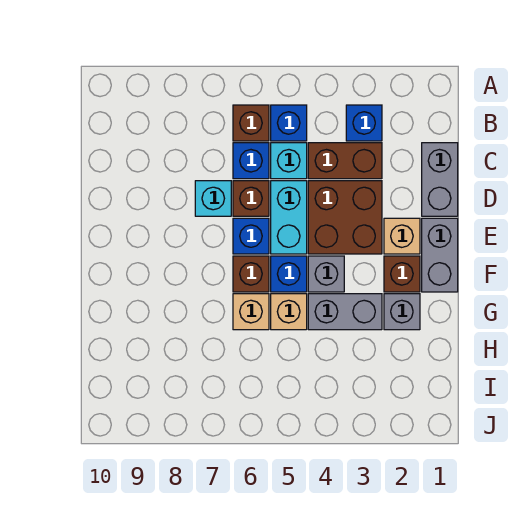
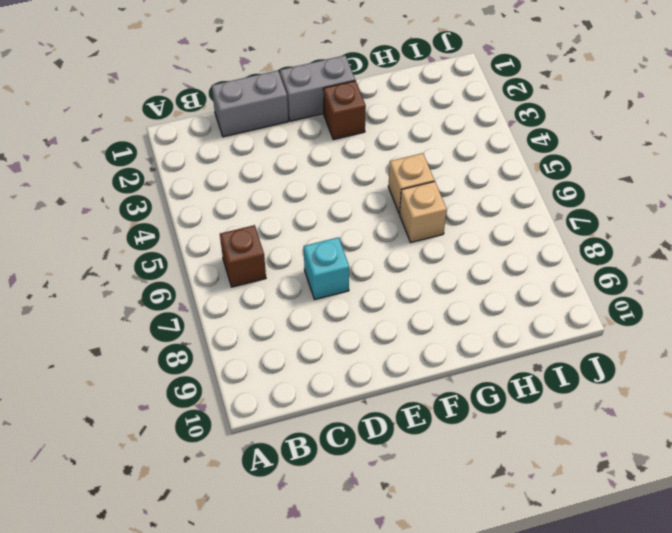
none -> blue 1x1 brick [346,105,382,141]
none -> blue 1x1 brick [271,105,307,141]
none -> brown 1x2 brick [308,143,382,179]

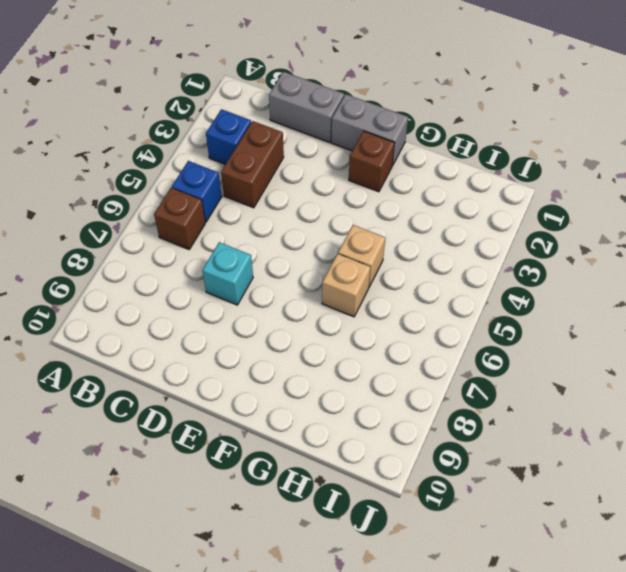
none -> cyan 1x1 brick [271,143,307,179]
none -> blue 1x1 brick [233,143,269,179]
none -> brown 2x2 brick [308,181,382,254]

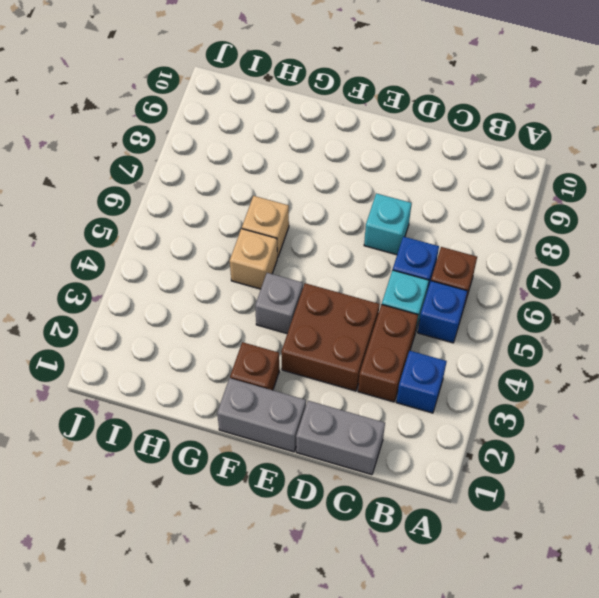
none -> cyan 1x2 brick [271,181,307,254]
none -> brown 1x1 brick [233,181,269,216]
none -> tan 1x1 brick [384,218,420,254]

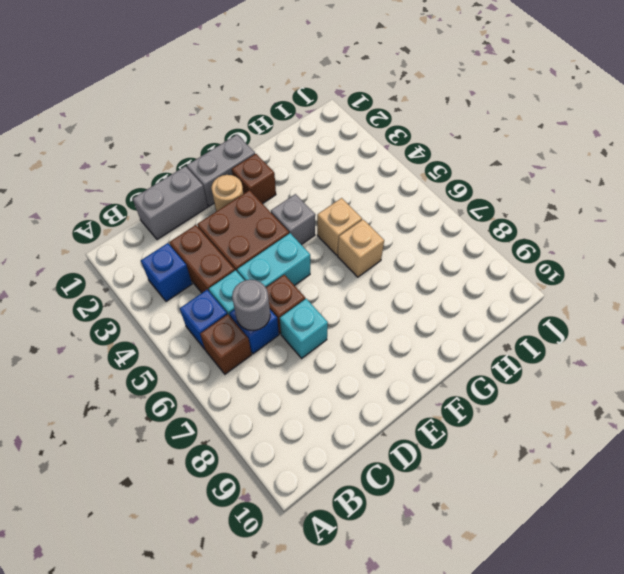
grey 1x1 round brick [232,280,270,331] -> none
tan 1x1 round brick [211,175,243,211] -> tan 1x1 brick [384,218,420,254]
none -> blue 1x1 brick [233,218,269,254]
none -> blue 1x1 brick [271,256,307,292]
none -> brown 1x1 brick [233,256,269,292]

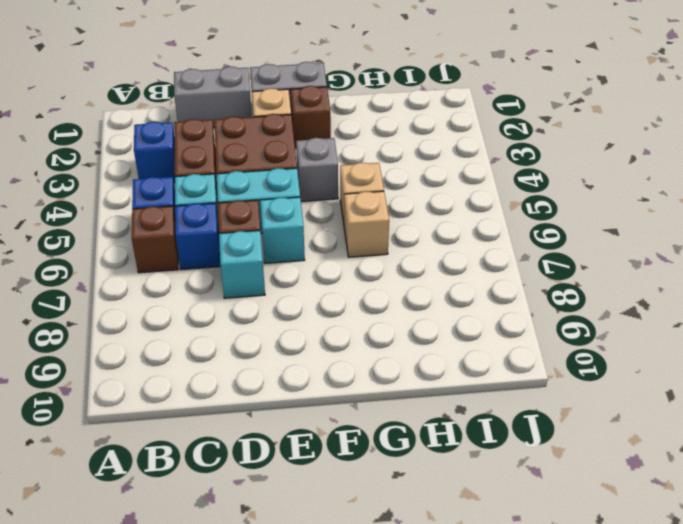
cyan 1x1 brick [260,197,305,263] -> blue 1x1 brick [233,218,269,254]
none -> blue 1x1 brick [271,256,307,292]
none -> brown 1x1 brick [233,256,269,292]
none -> grey 1x1 brick [384,294,420,330]

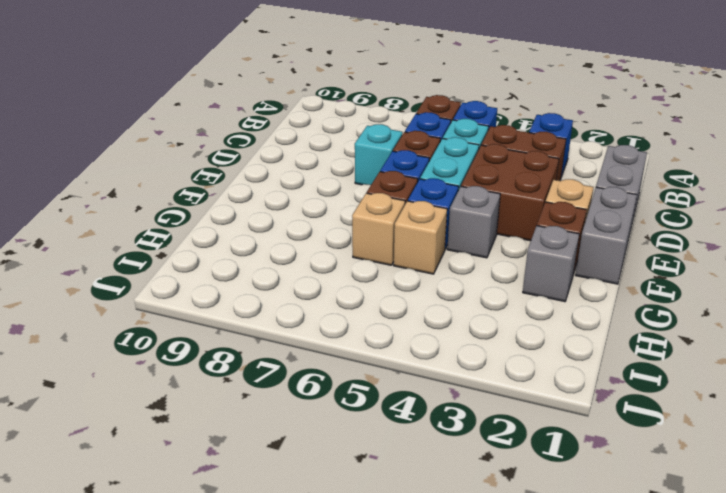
none -> grey 1x2 brick [308,294,382,330]

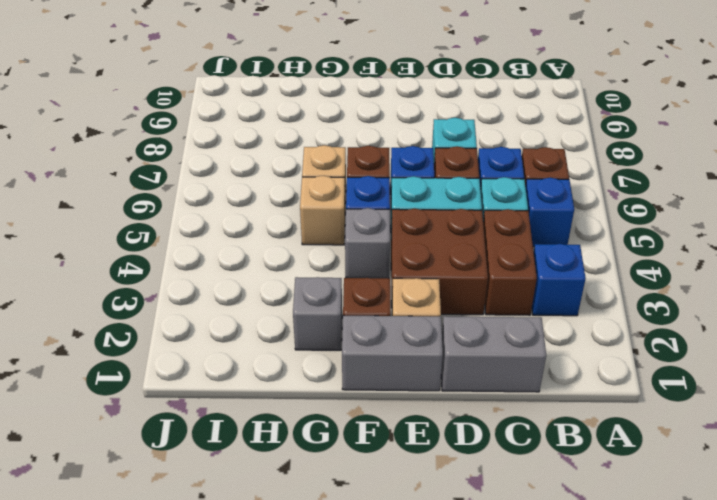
none -> grey 1x2 brick [308,294,382,330]

